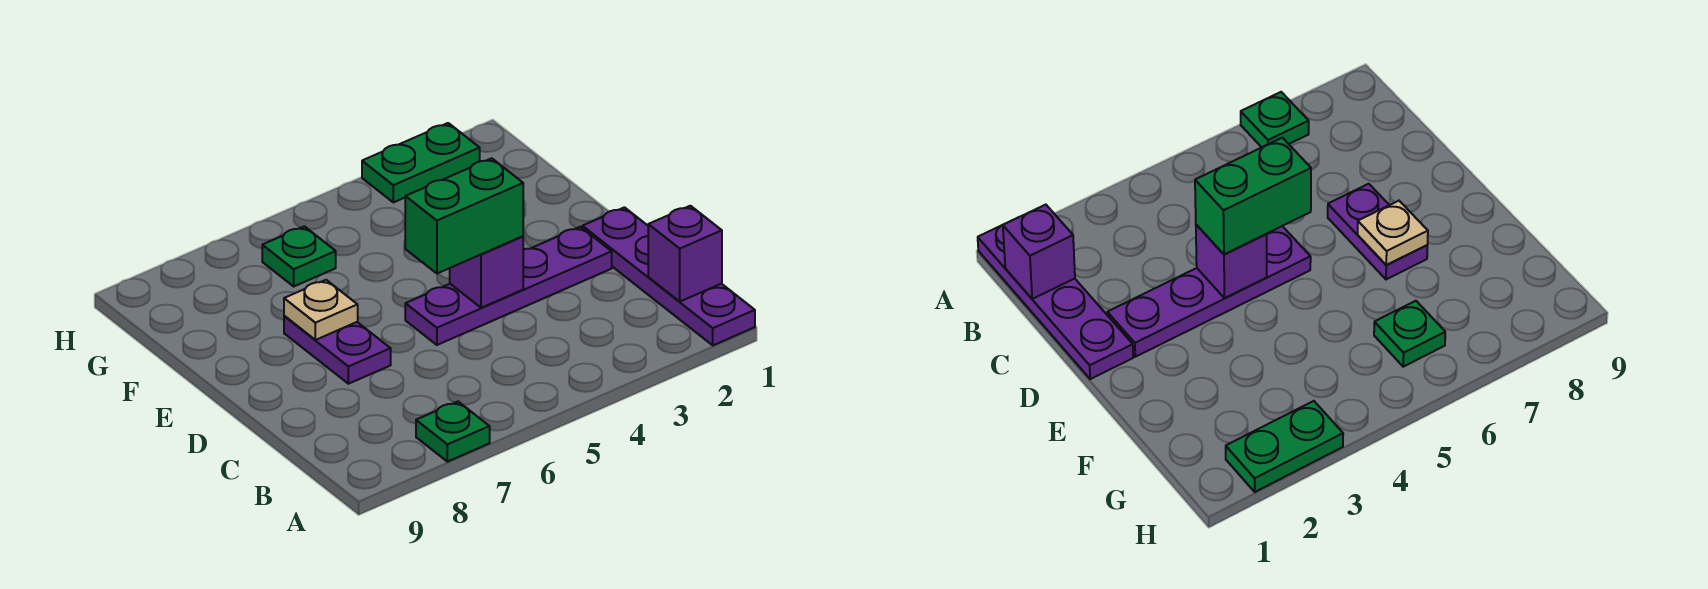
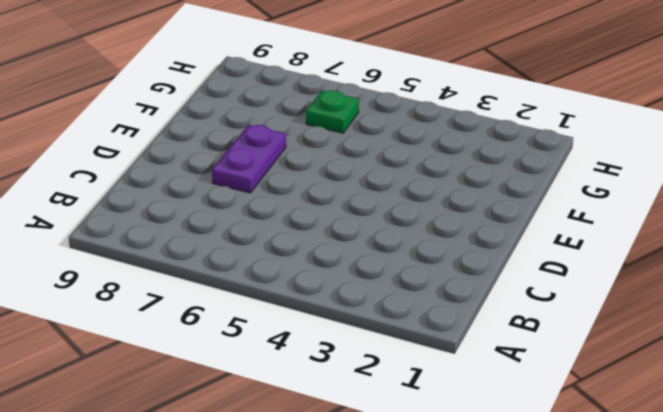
none -> purple 1x4 plate [582,207,755,345]
none -> green 1x1 plate [416,402,490,462]

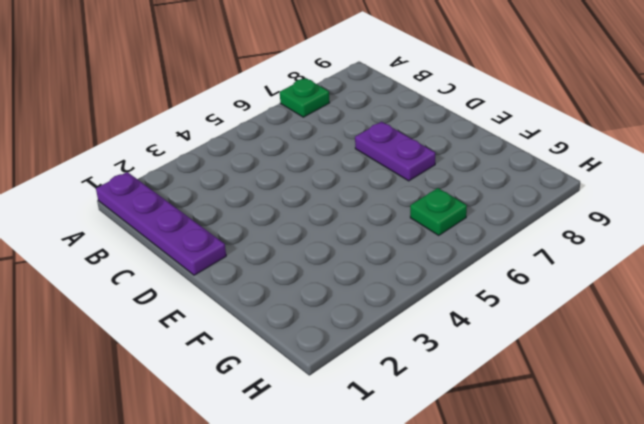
none -> purple 1x4 plate [405,227,612,345]
none -> green 1x2 plate [362,123,480,202]

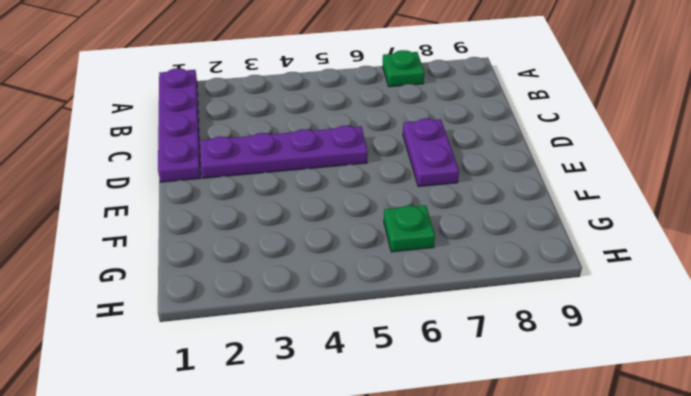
none -> green 1x2 plate [362,123,480,202]
none -> purple 1x1 brick [648,206,722,301]

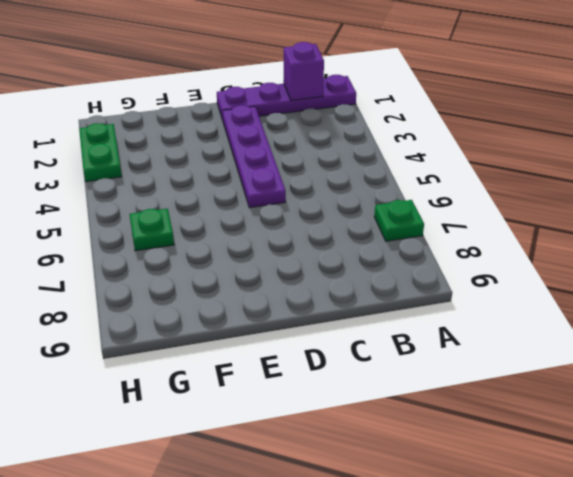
none -> purple 1x2 plate [284,316,391,384]
none -> purple 1x1 brick [450,236,523,308]

